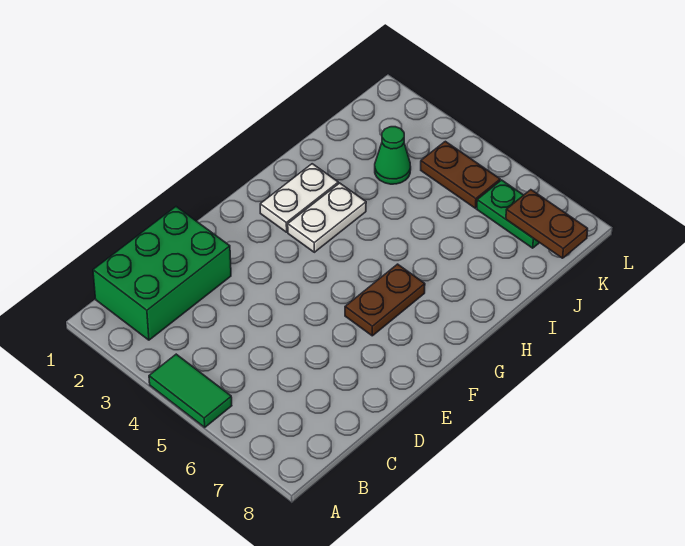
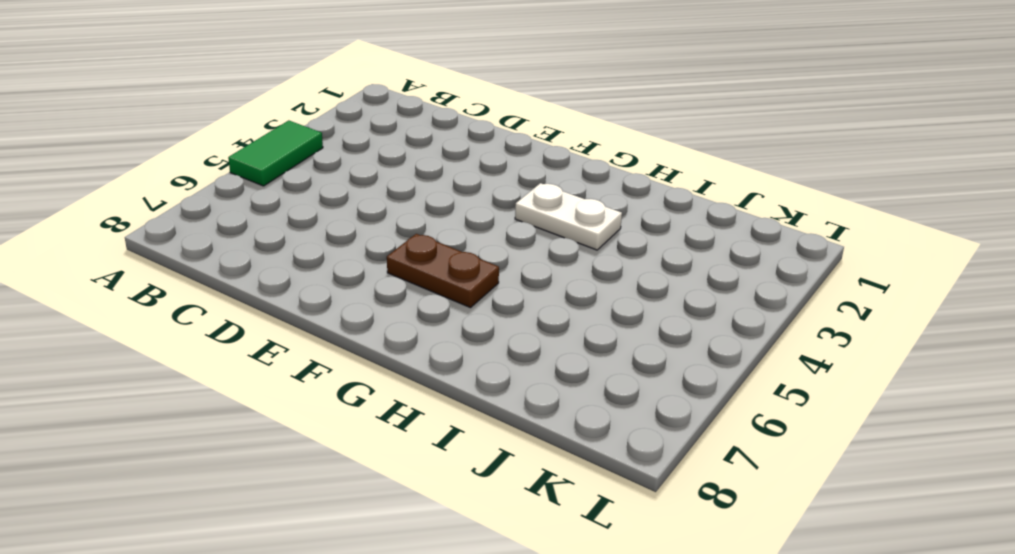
none -> green 2x3 brick [93,207,231,340]
none -> white 1x2 plate [260,164,338,232]

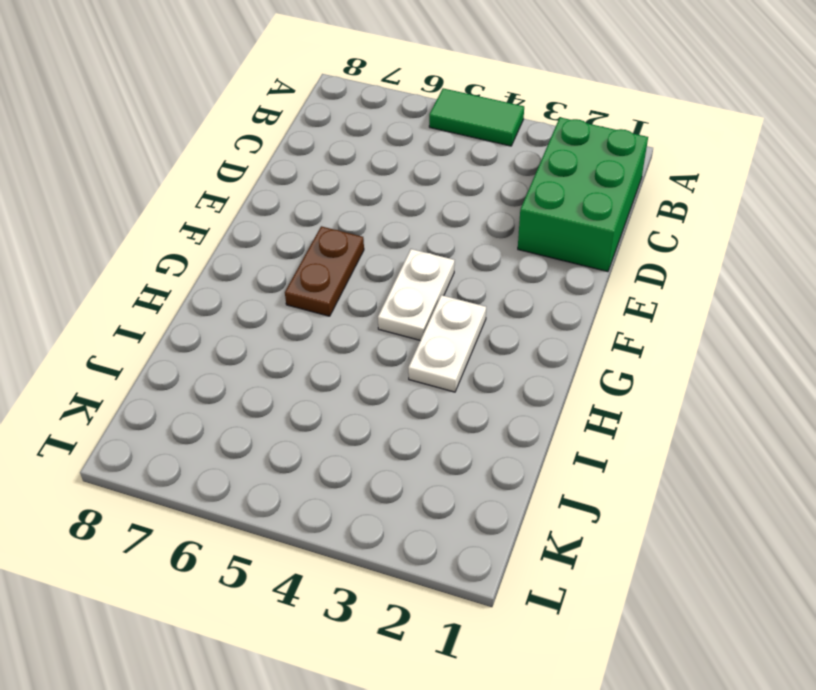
white 1x2 plate [378,249,455,340] -> white 1x2 plate moved to [260,164,338,232]
none -> green 1x1 cone [375,127,411,184]
none -> brown 1x2 plate [421,141,500,208]

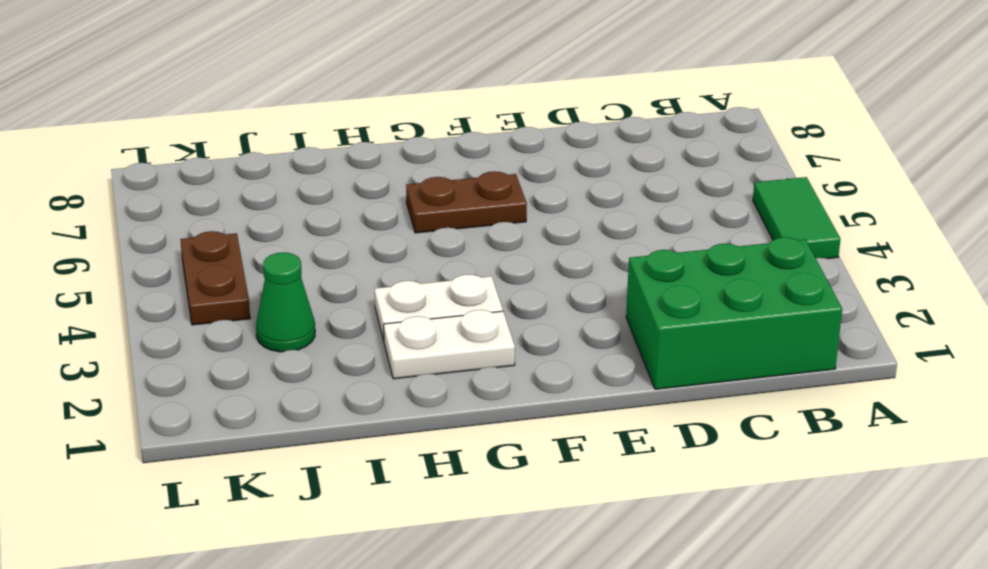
none -> green 1x2 plate [477,180,539,248]
none -> brown 1x2 plate [506,190,588,258]

